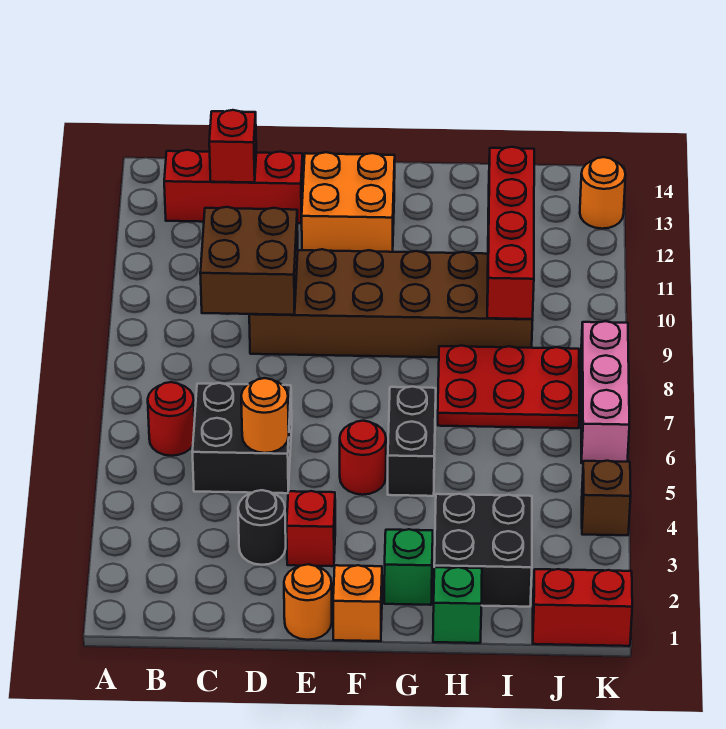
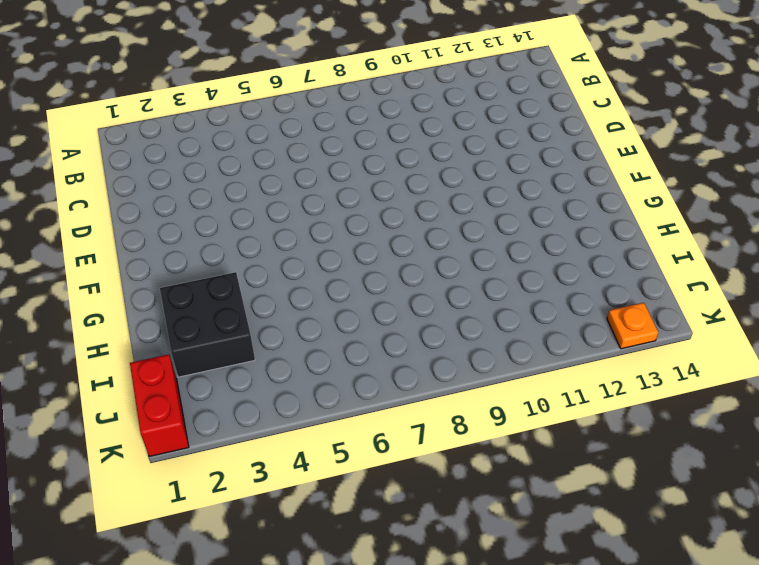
orange 1x1 plate [607,303,658,349] -> orange 1x1 round brick [580,157,626,229]
none -> red 1x1 round brick [148,382,194,456]
none -> red 1x3 brick [164,150,303,223]
none -> black 2x2 brick [192,383,292,493]

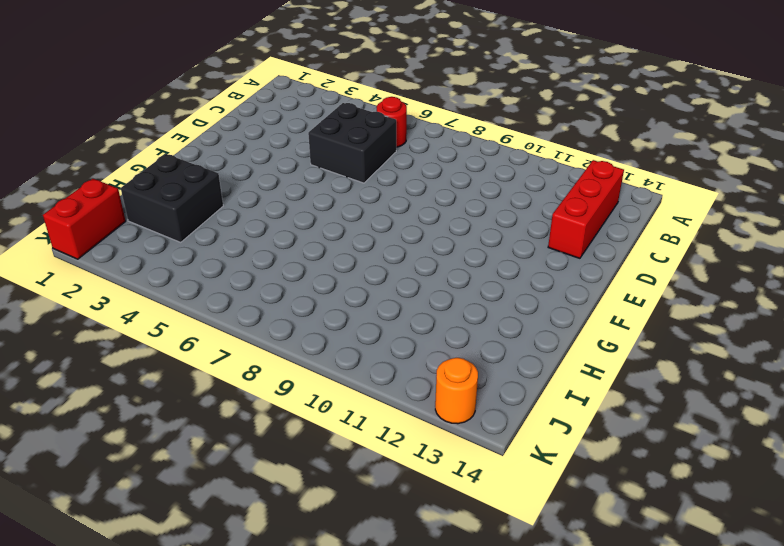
none -> black 1x1 round brick [238,490,286,565]
none -> brown 2x6 brick [249,249,533,357]
none -> orange 1x1 round brick [284,564,332,640]

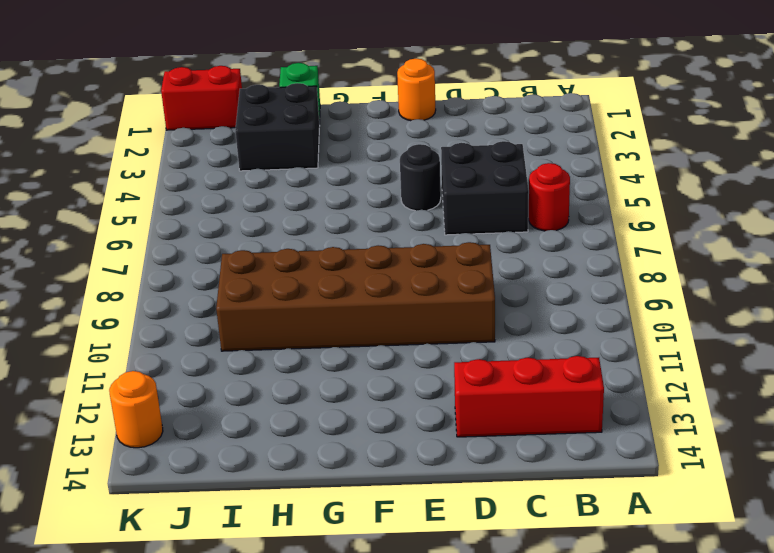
black 1x1 round brick [400,144,441,211] -> black 1x1 round brick moved to [238,490,286,565]
none -> red 1x1 brick [287,491,335,566]
none -> orange 2x2 brick [301,152,395,252]
none -> orange 1x1 brick [333,565,382,641]

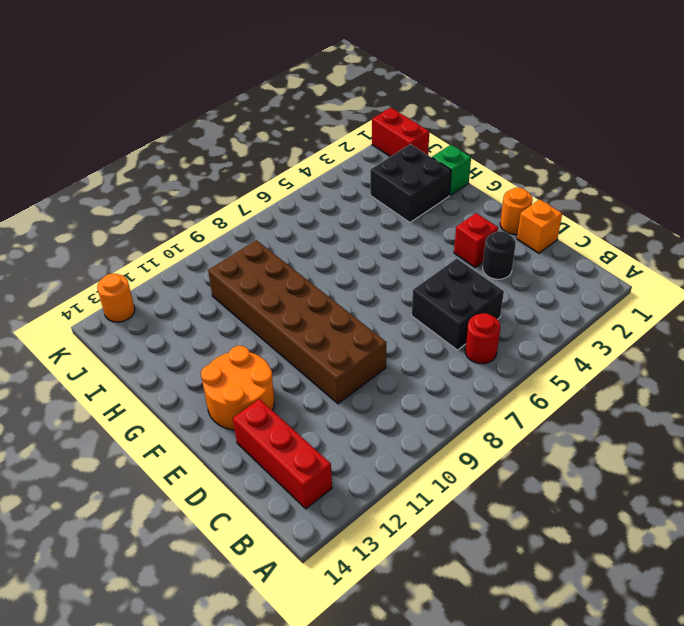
orange 1x1 brick [517,199,562,253] -> orange 1x1 brick moved to [333,565,382,641]
orange 2x2 round brick [201,346,274,430] -> orange 2x2 brick [301,152,395,252]
none -> red 1x1 round brick [340,421,386,495]
none -> green 1x1 brick [384,529,433,605]
none -> black 1x2 brick [388,387,436,496]

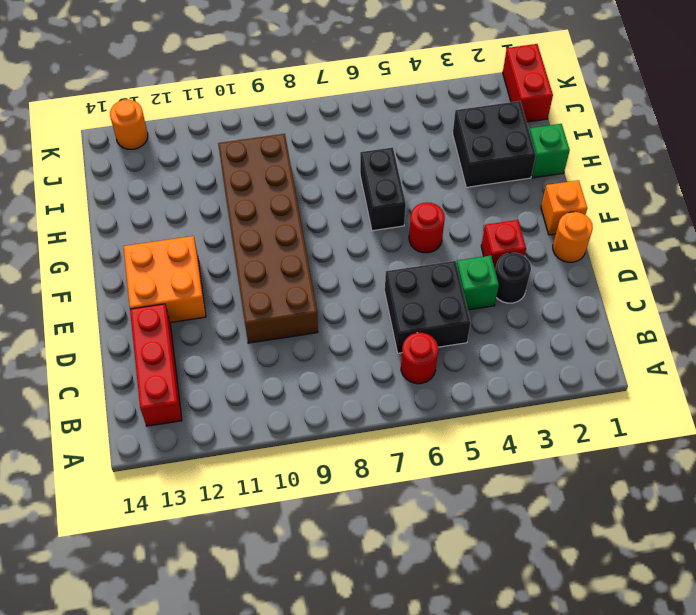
green 1x1 brick [457,256,499,310] -> green 1x1 brick moved to [384,529,433,605]
black 1x2 brick [360,147,406,231] -> black 1x2 brick turned to [388,387,436,496]
none -> red 2x3 plate [438,346,579,428]
none -> brown 1x1 brick [582,461,631,535]
none -> pink 1x3 brick [581,321,629,463]

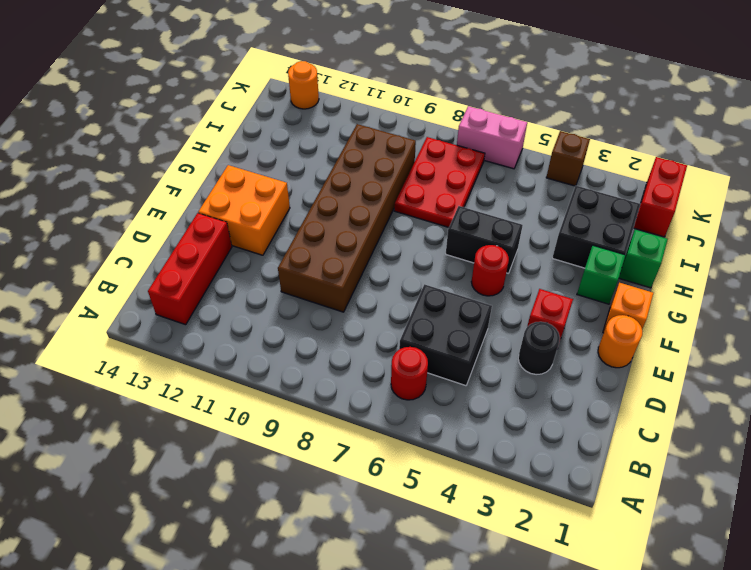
pink 1x2 brick [457,106,527,169] -> pink 1x3 brick [581,321,629,463]
none -> brown 2x2 brick [200,207,298,315]
none -> red 1x1 brick [209,110,256,183]
none -> orange 1x1 round brick [241,378,289,453]

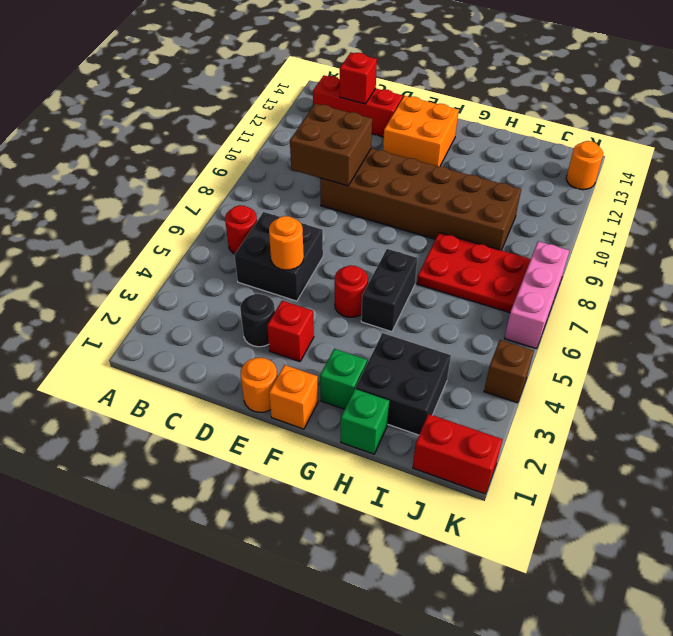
none -> red 1x4 brick [487,147,534,319]

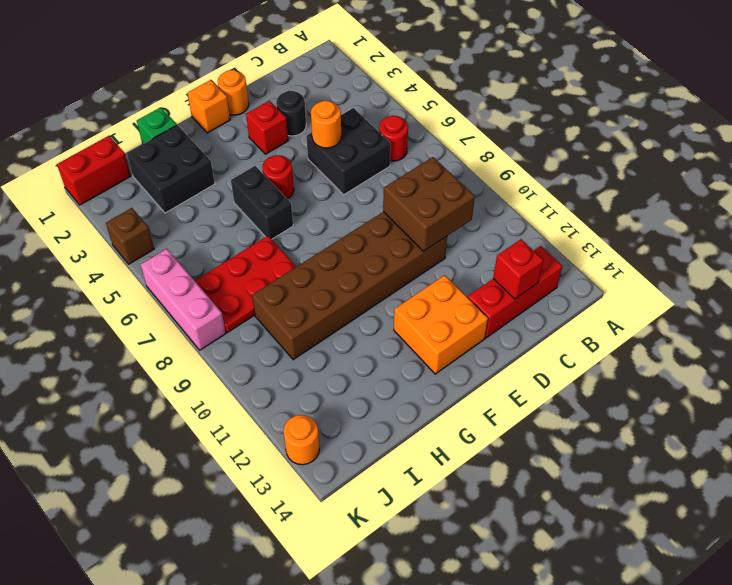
none -> green 1x1 brick [384,529,433,605]
none -> red 1x4 brick [487,147,534,319]

